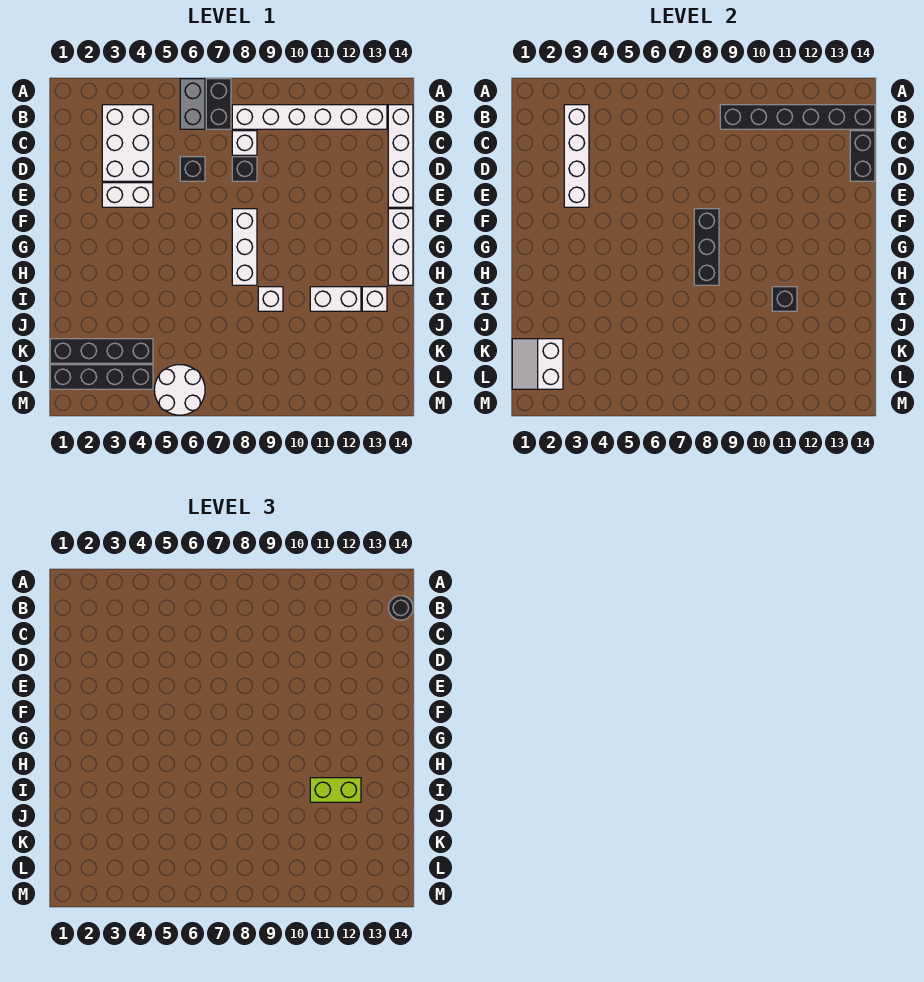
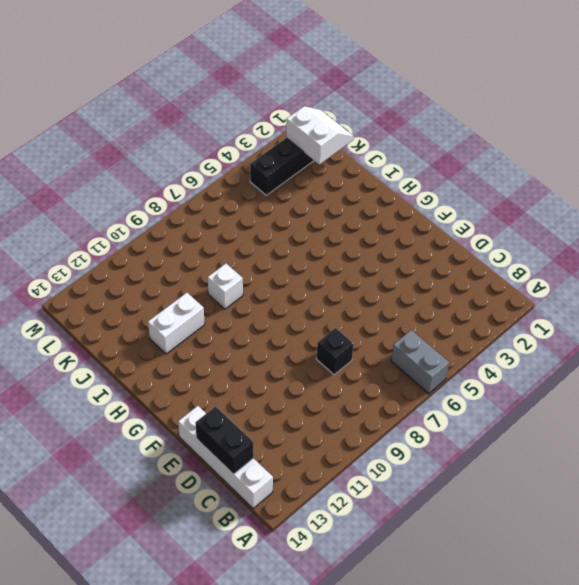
none -> black 1x2 brick [206,79,231,129]
none -> white 2x3 brick [102,105,153,181]
none -> white 1x6 brick [232,105,387,129]

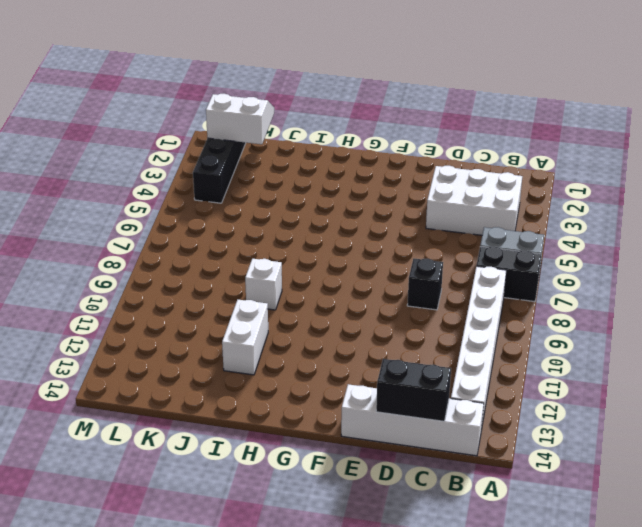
none -> white 1x1 brick [232,131,257,155]
none -> black 1x1 brick [180,157,205,181]
none -> white 1x2 brick [102,183,153,207]

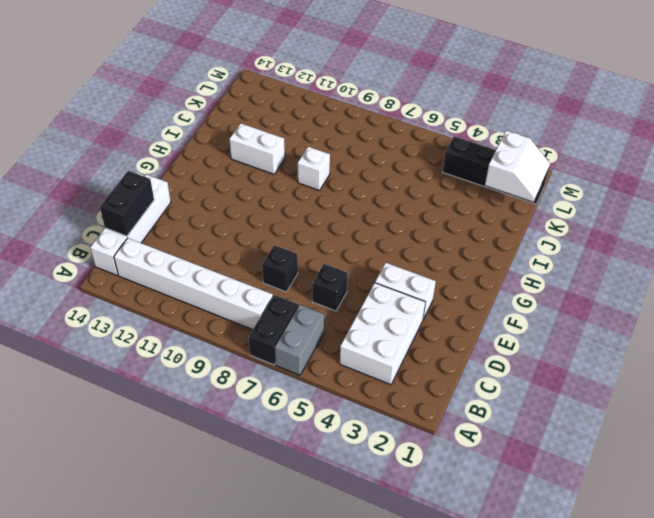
none -> white 1x1 brick [232,131,257,155]
none -> white 1x3 brick [232,209,257,285]
none -> white 1x3 brick [388,209,413,285]

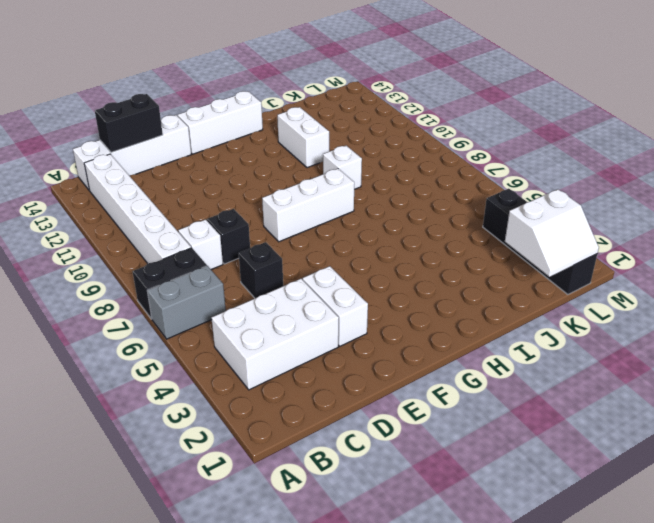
none -> white 1x1 brick [362,287,387,311]
none -> black 1x4 brick [50,339,153,363]
none -> white 2x2 round brick [154,365,205,415]

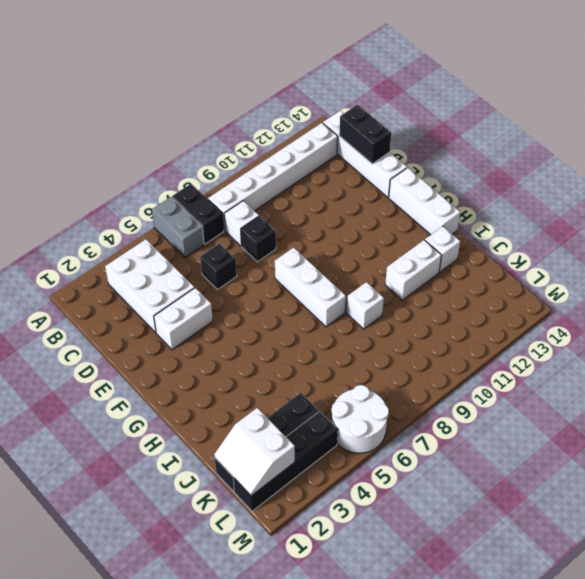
none -> white 1x4 brick [564,105,589,207]
none -> black 1x6 brick [720,105,875,129]
none -> black 1x3 brick [694,209,719,285]

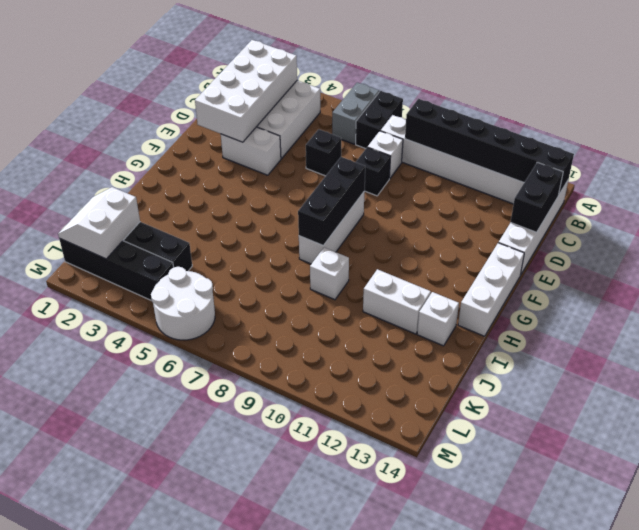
white 2x4 brick [195,40,297,142] -> white 1x4 brick [564,105,589,207]
none -> black 1x1 brick [772,287,797,311]
none -> black 1x1 round brick [388,596,413,620]
none -> lime 1x2 brick [310,778,361,802]

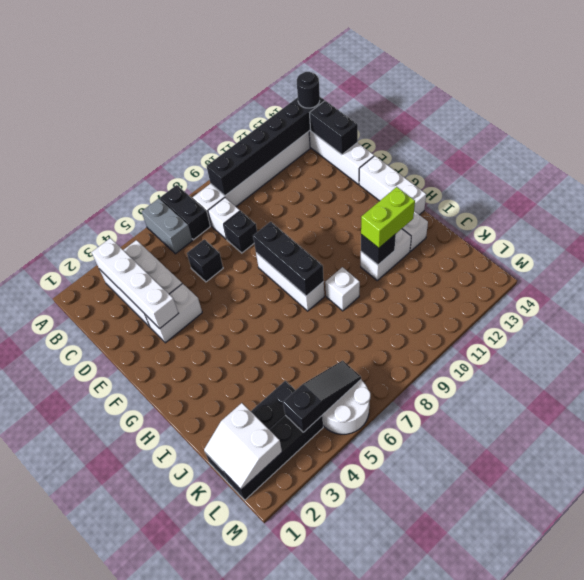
black 1x3 slope [283,361,361,432] -> none

